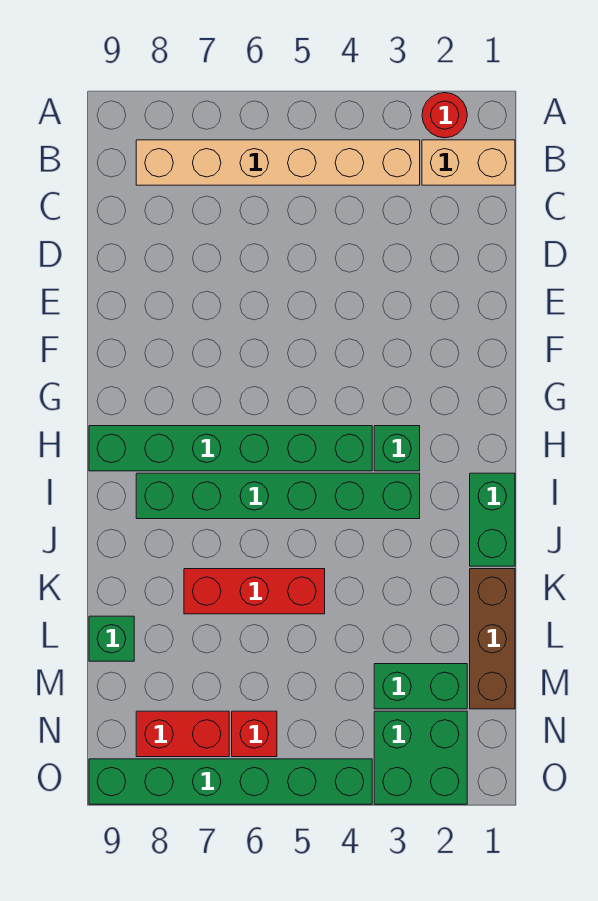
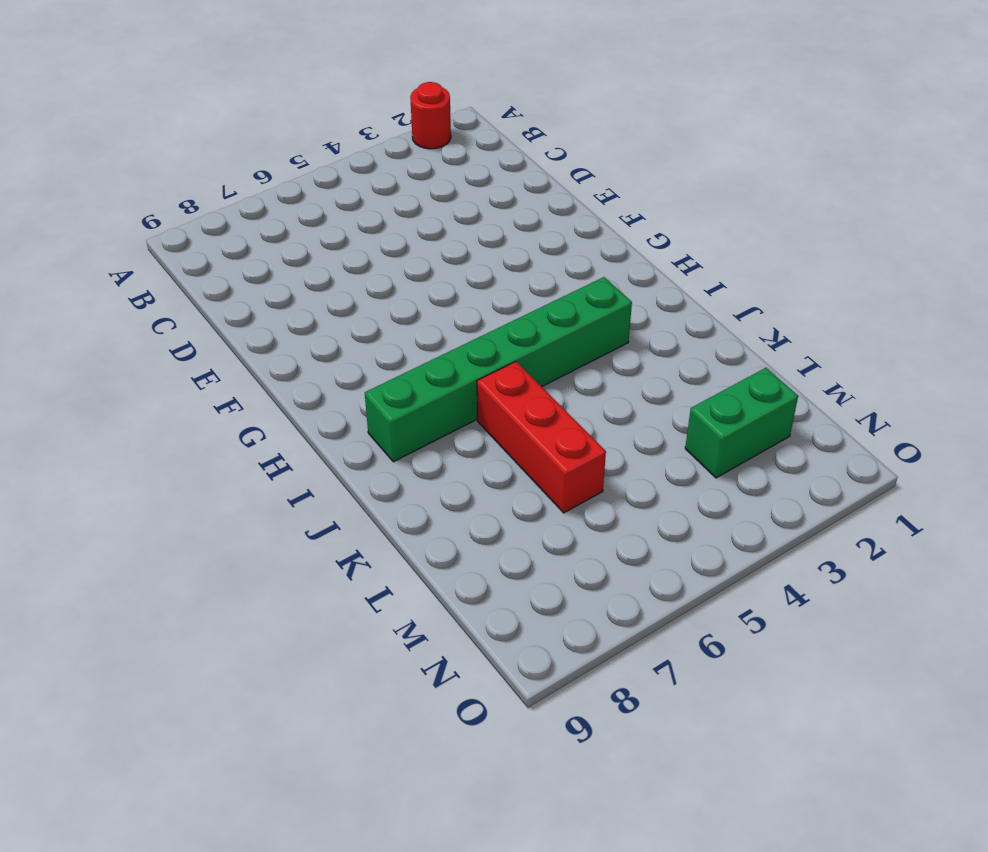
red 1x3 brick [477,362,606,513] -> red 1x3 brick turned to [184,569,325,614]
none -> tan 1x2 brick [422,140,515,185]
none -> tan 1x6 brick [136,140,420,185]
none -> green 1x1 brick [374,426,420,471]

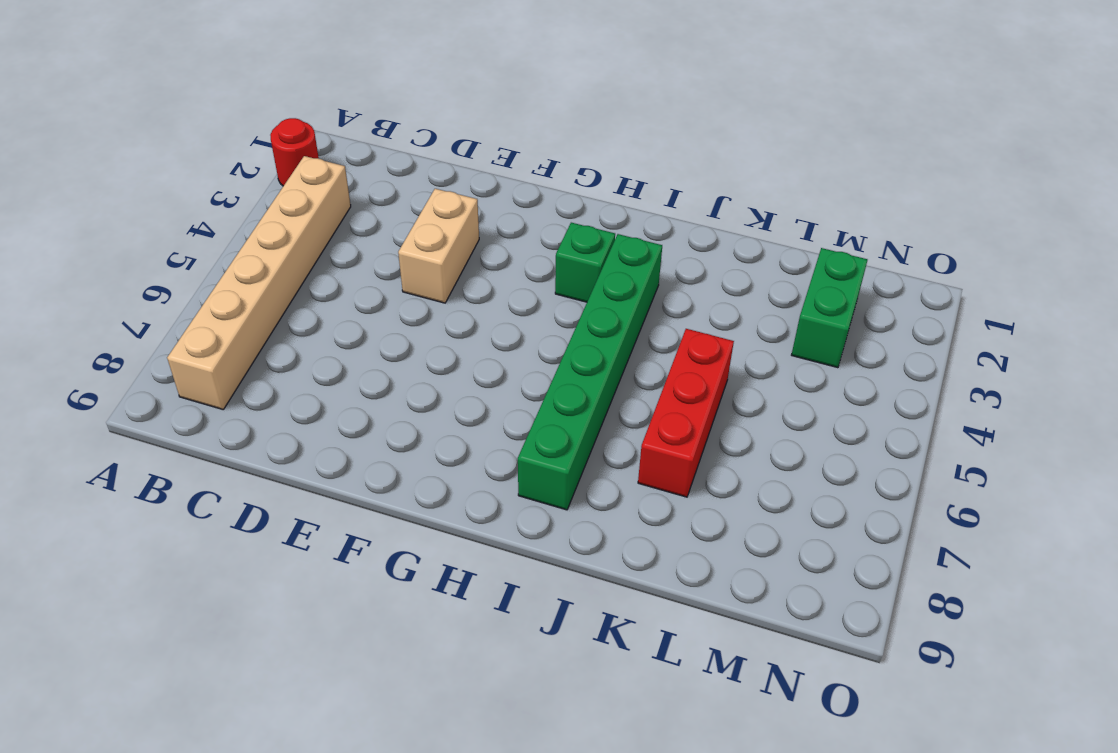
tan 1x2 brick [398,189,479,303] -> tan 1x2 brick moved to [422,140,515,185]
none -> green 1x6 brick [89,426,372,471]
none -> green 1x2 brick [470,473,515,566]
none -> brown 1x3 brick [470,569,515,709]

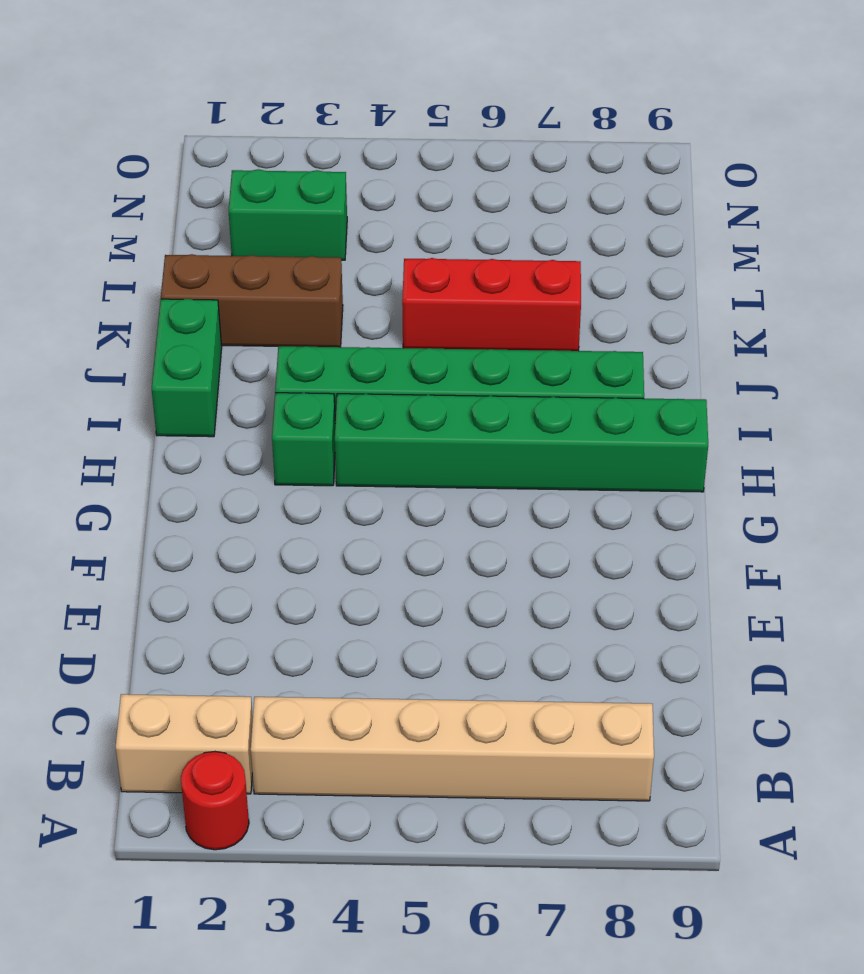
brown 1x3 brick [161,254,343,347] -> brown 1x3 brick turned to [470,569,515,709]
none -> green 1x1 brick [89,616,134,661]
none -> green 2x2 brick [374,711,467,804]
none -> red 1x1 brick [232,711,277,757]

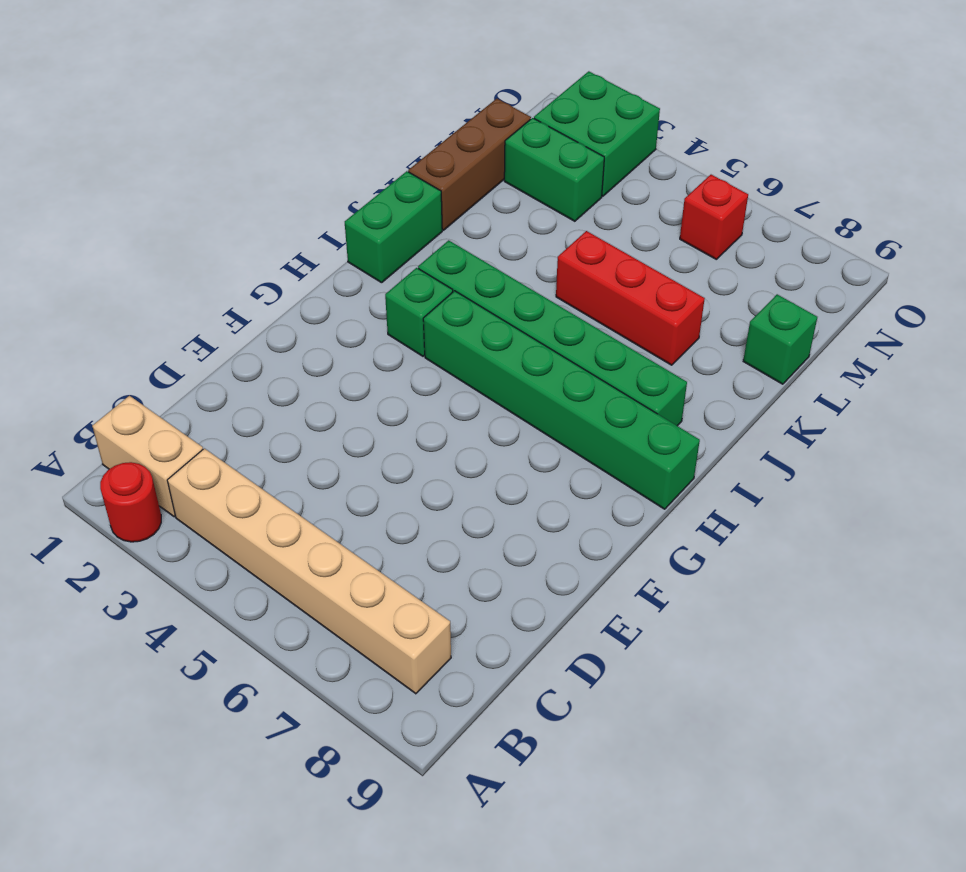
none -> red 1x2 brick [136,711,229,757]
none -> green 1x6 brick [89,759,372,804]

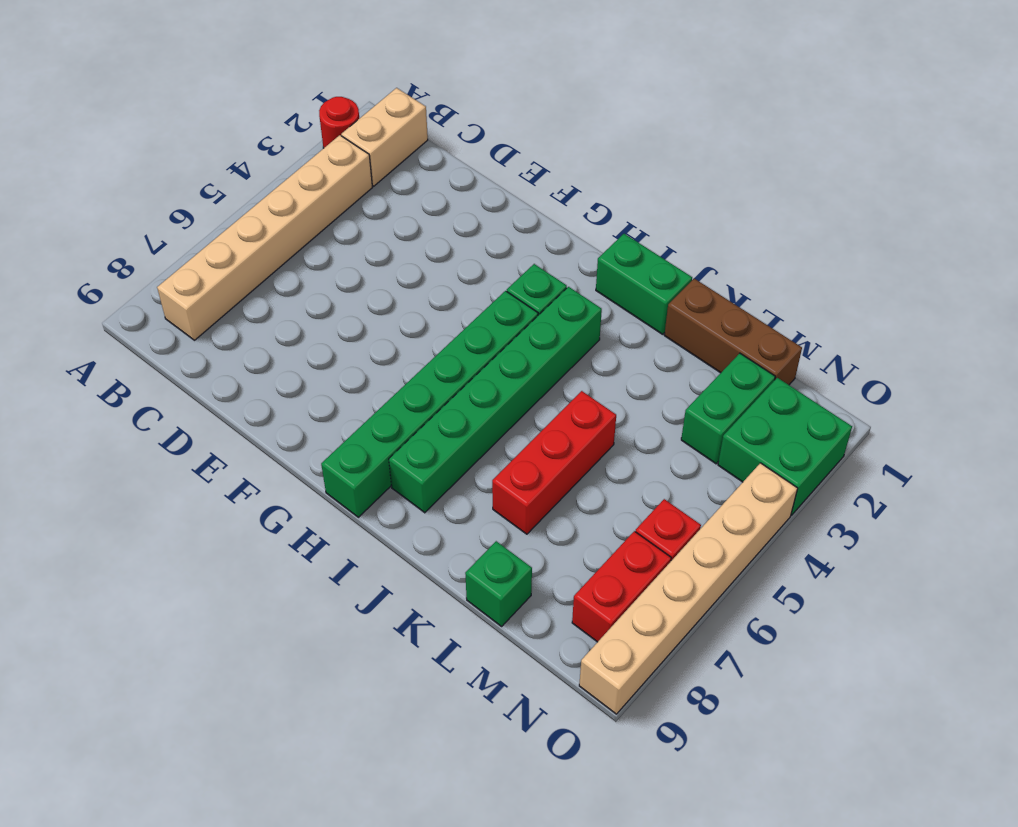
tan 1x6 brick [579,463,798,714] -> green 1x6 brick [89,759,372,804]

